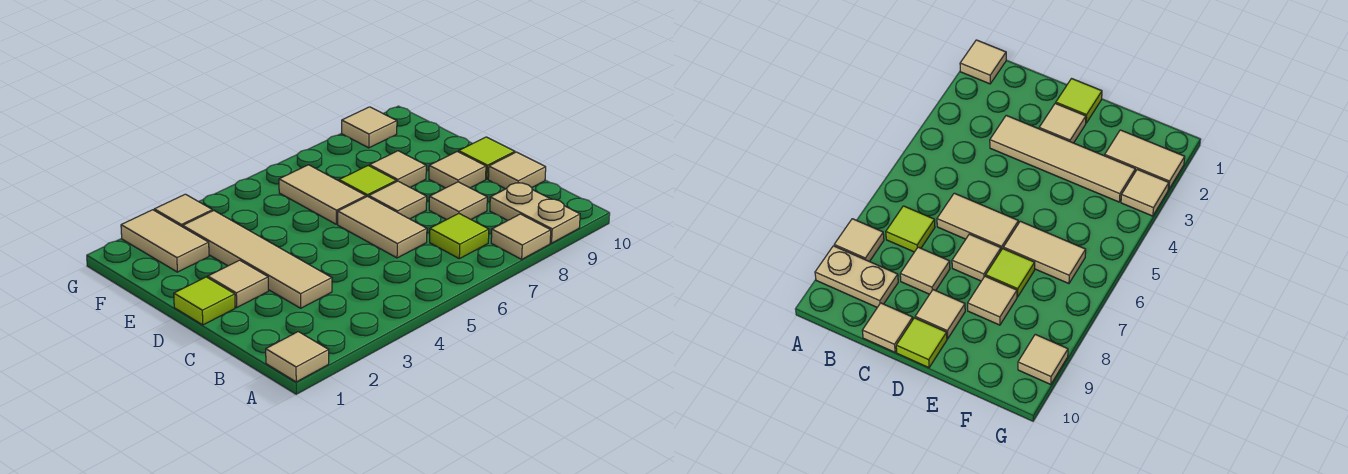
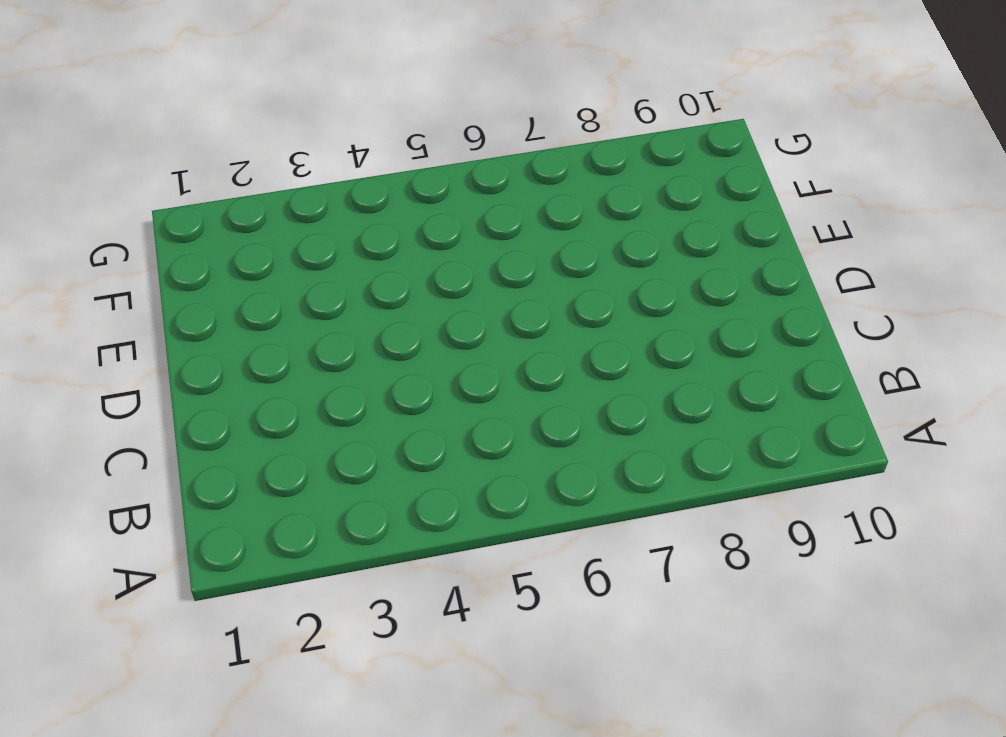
none -> tan 1x1 tile [266,332,329,382]
none -> tan 1x1 tile [491,214,551,259]
none -> tan 1x2 plate [490,183,580,243]

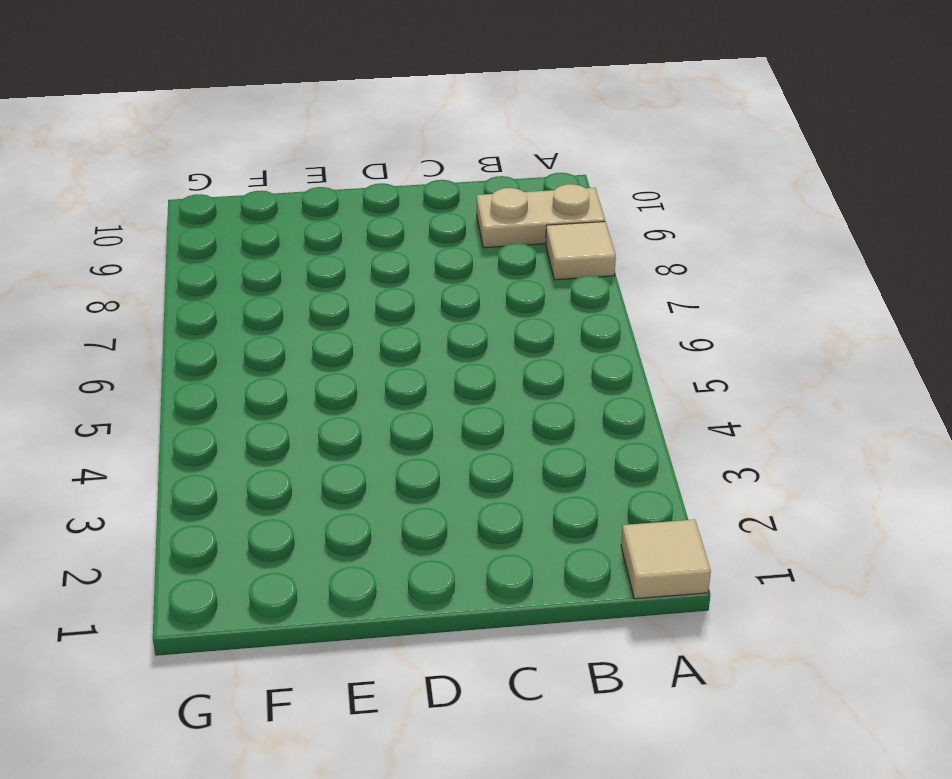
none -> lime 1x1 tile [430,213,489,259]
none -> tan 1x4 tile [183,211,332,308]
none -> tan 1x2 tile [338,196,427,258]

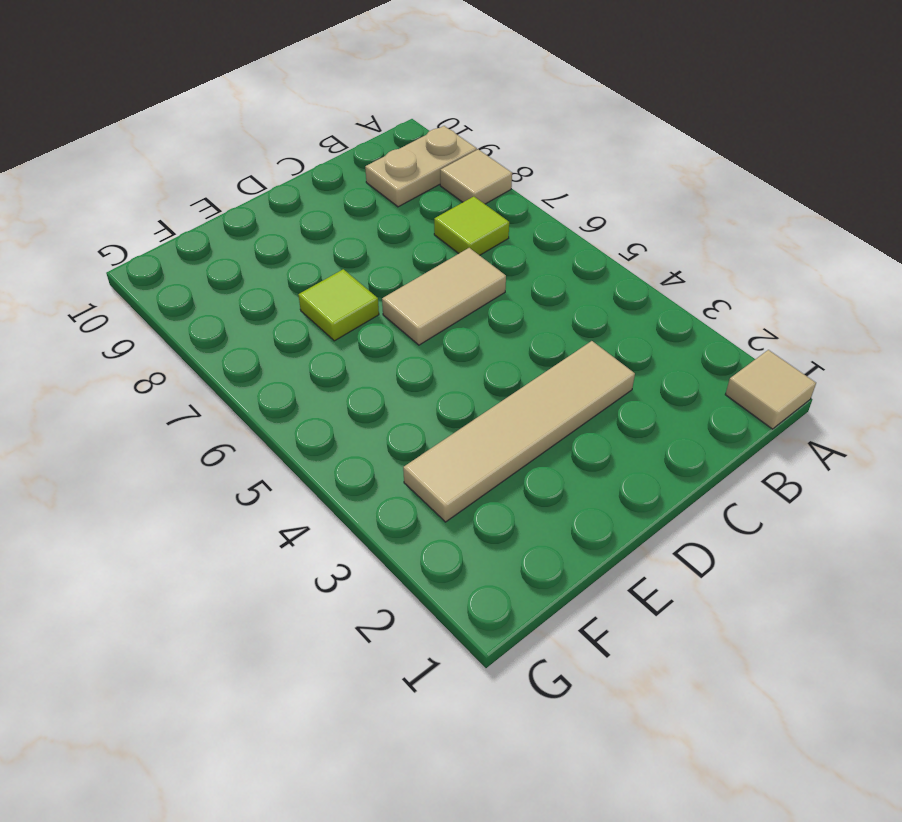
none -> tan 1x1 tile [429,182,487,220]
none -> tan 1x1 tile [488,152,546,189]
none -> lime 1x1 tile [174,277,235,325]

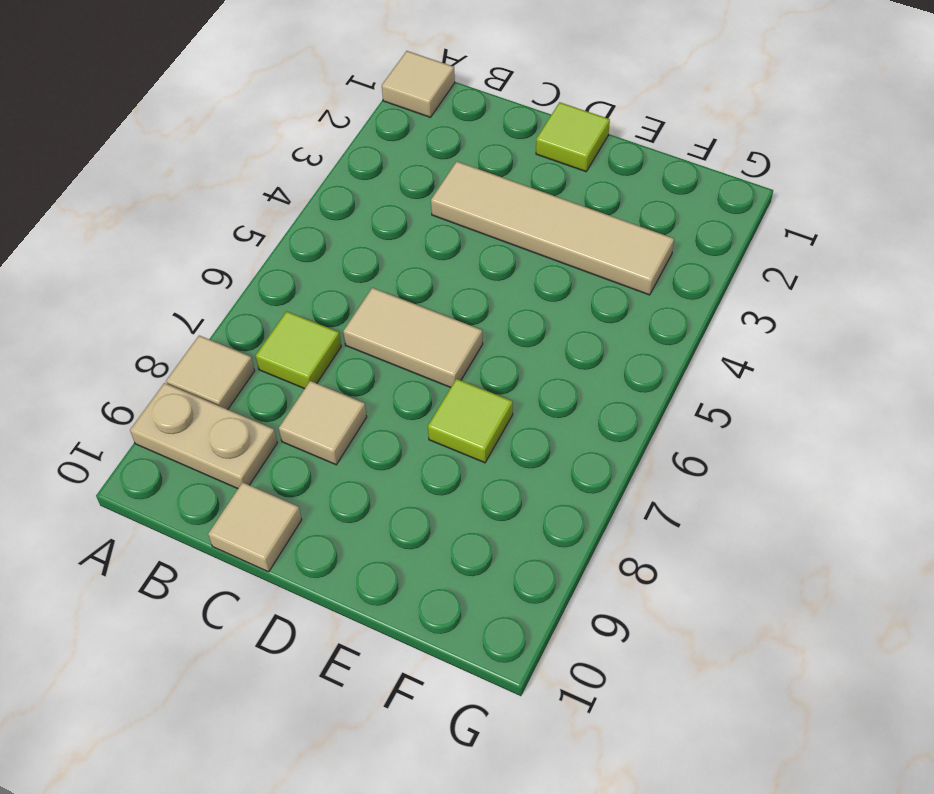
none -> tan 1x1 tile [208,260,269,307]
none -> tan 1x1 tile [369,181,427,219]
none -> tan 1x1 tile [429,151,486,188]

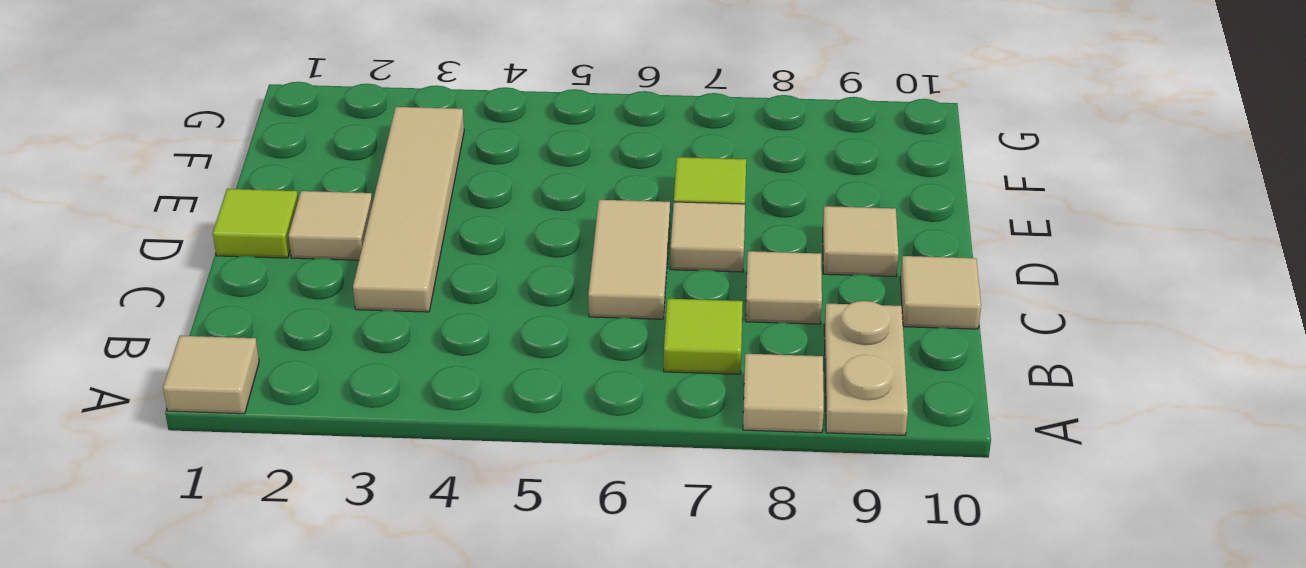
none -> lime 1x1 tile [459,137,515,179]
none -> tan 1x2 tile [279,165,366,224]
none -> tan 1x1 tile [370,151,426,187]

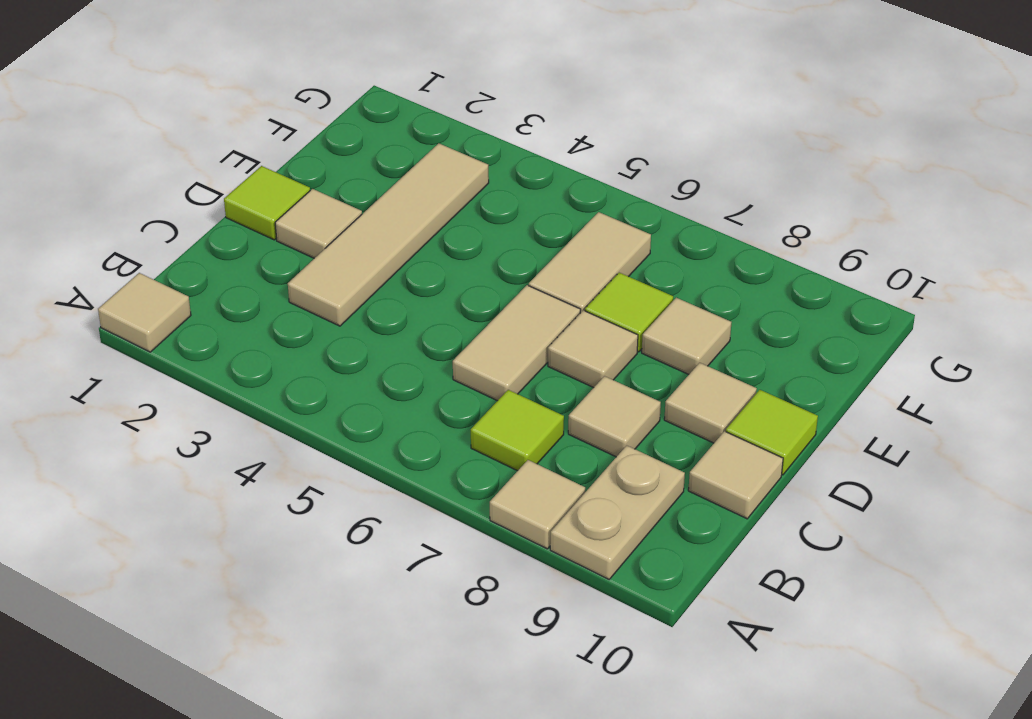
none -> tan 1x2 tile [121,210,209,272]
none -> tan 1x1 tile [154,194,212,227]
none -> tan 1x1 tile [342,107,397,148]

